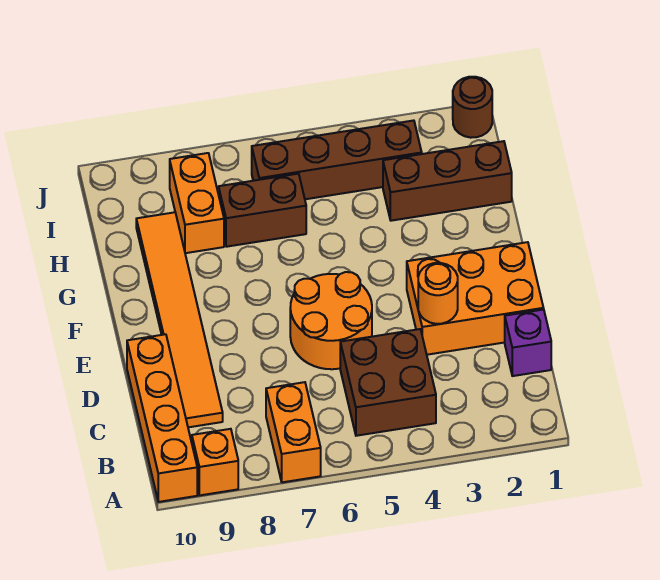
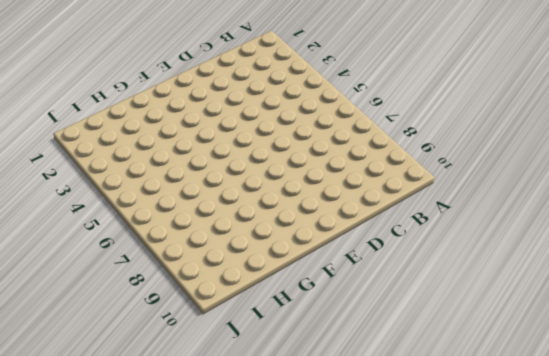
none -> orange 1x2 brick [266,382,321,482]
none -> orange 1x1 brick [192,429,238,495]
none -> orange 1x4 brick [127,334,197,502]

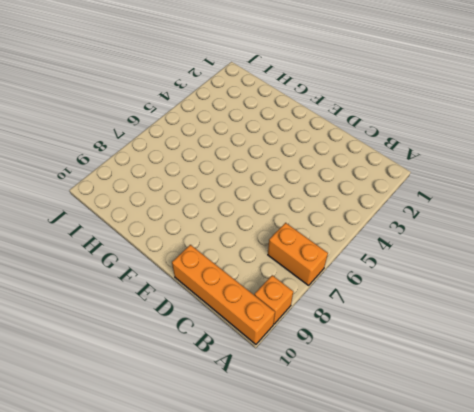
none -> brown 2x2 brick [340,329,436,436]
none -> purple 1x1 brick [505,310,551,376]
none -> orange 1x6 tile [136,212,223,427]

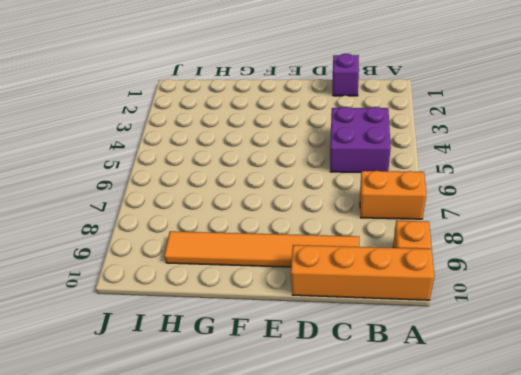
purple 2x2 brick [330,107,391,172] -> brown 2x2 brick [340,329,436,436]
none -> orange 2x3 brick [407,242,544,355]
none -> orange 2x2 round brick [290,272,372,369]
none -> brown 1x3 brick [383,141,512,221]

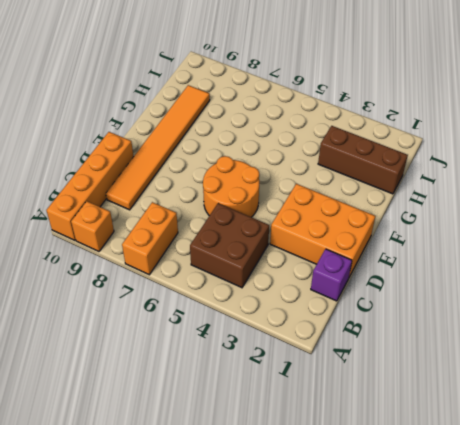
none -> brown 1x2 brick [219,174,306,247]
none -> orange 1x2 brick [170,153,224,253]
none -> brown 1x4 brick [252,120,422,199]

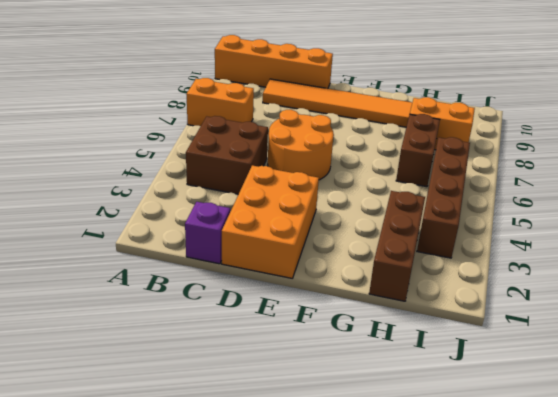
none -> orange 1x1 brick [192,429,238,495]
none -> brown 1x1 round brick [453,77,492,138]
none -> orange 1x1 round brick [418,263,458,324]

